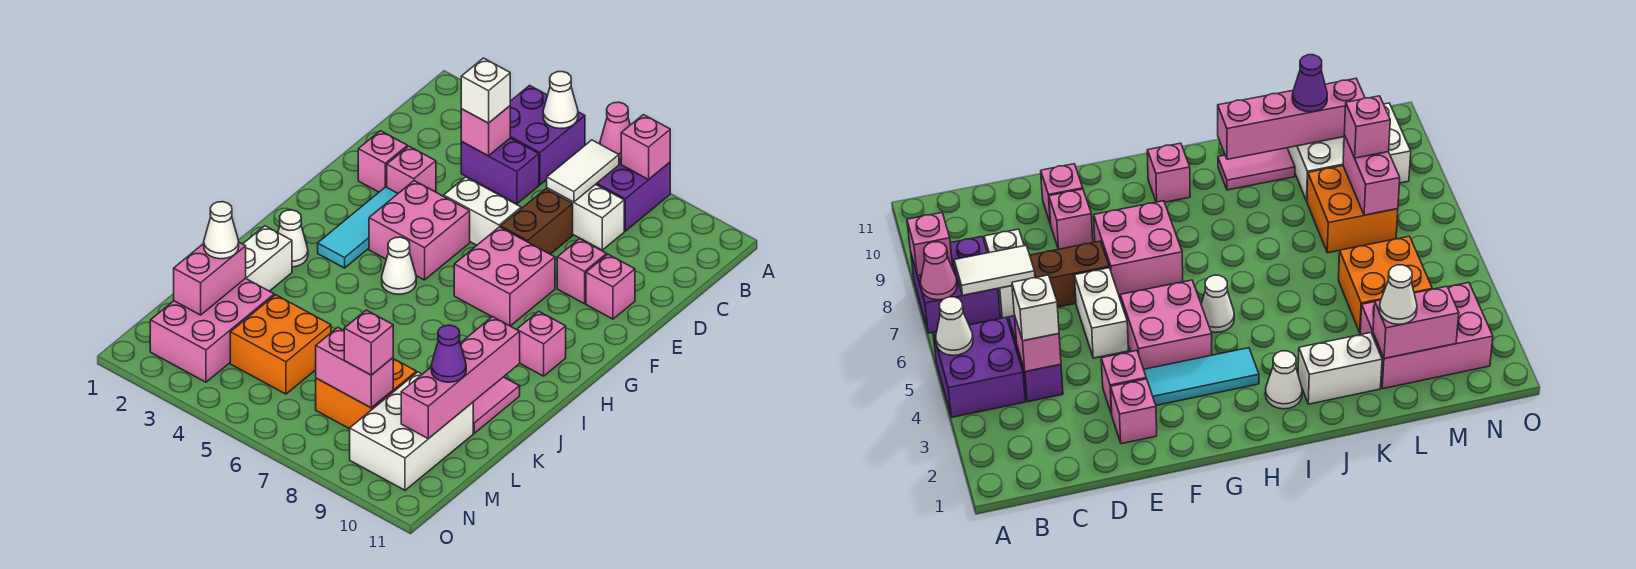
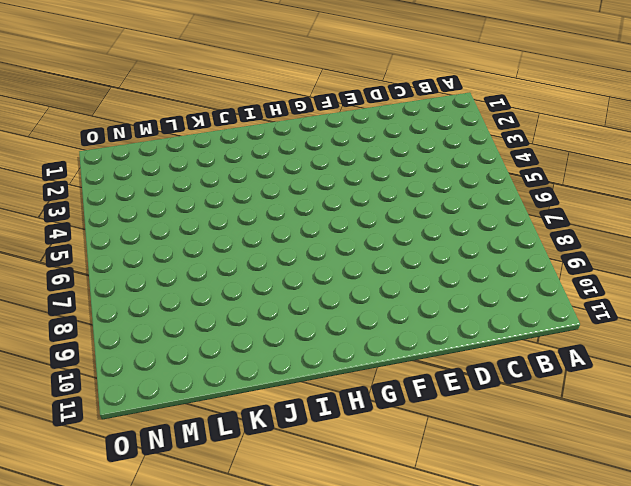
none -> purple 2x2 brick [510,85,585,185]
none -> purple 2x2 brick [596,159,670,231]
none -> purple 1x2 brick [461,138,539,204]
none -> white 1x2 brick [547,184,624,250]

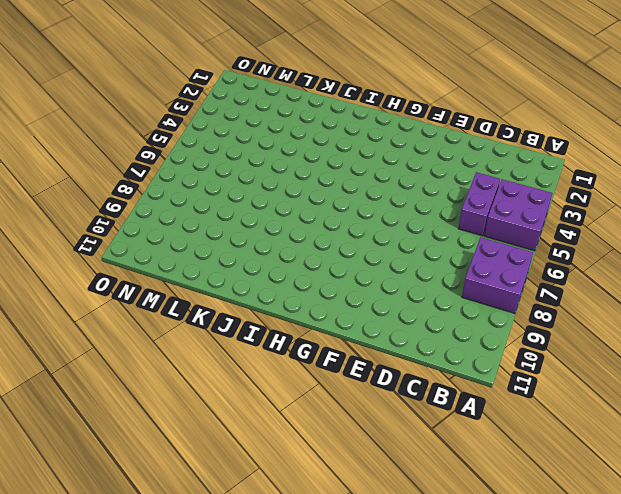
none -> white 1x2 brick [547,184,624,250]
none -> brown 1x2 brick [501,189,573,254]
none -> pink 1x1 brick [358,131,407,192]
none -> pink 1x1 brick [387,146,436,193]

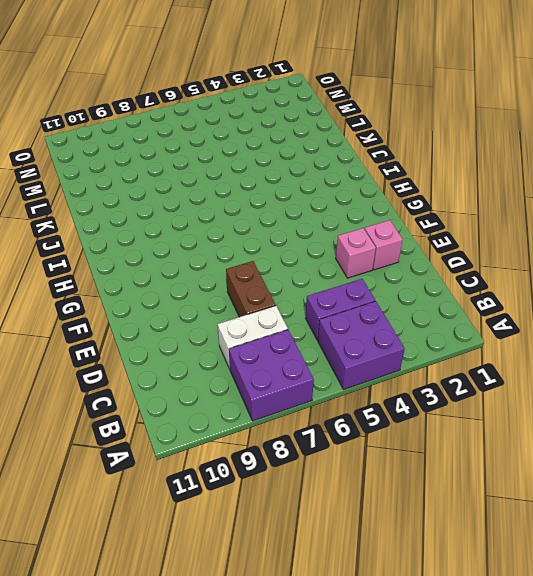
none -> white 1x2 brick [444,177,521,245]
none -> pink 1x1 brick [557,239,607,304]
none -> pink 1x1 brick [586,254,635,319]
none -> cyan 1x3 tile [318,187,398,268]

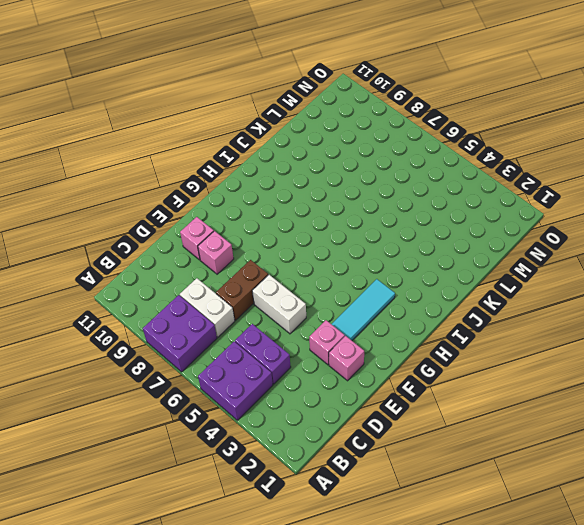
none -> pink 2x2 brick [369,181,470,280]
none -> pink 2x2 brick [454,227,555,326]
none -> white 1x1 cone [382,237,416,294]
none -> pink 1x1 brick [517,311,566,376]

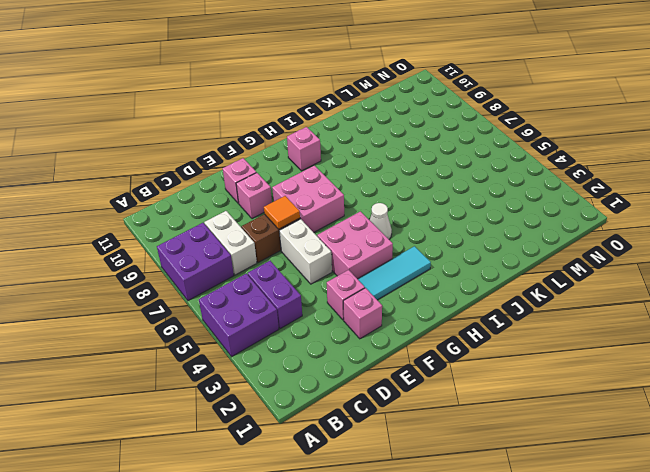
orange 1x1 tile [264,196,300,229] -> none
none -> white 1x1 cone [278,210,308,267]
none -> white 1x2 brick [243,226,292,291]
none -> pink 1x2 tile [473,377,520,433]
none -> pink 2x3 brick [150,278,274,382]

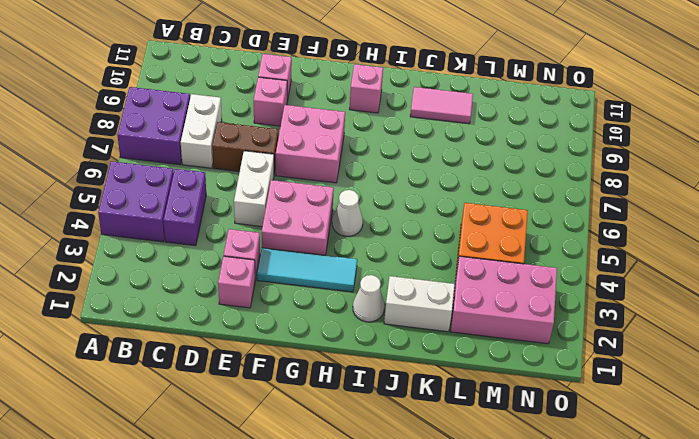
none -> orange 2x2 brick [316,359,416,429]
none -> white 2x3 brick [350,372,473,490]
none -> white 1x1 cone [543,72,578,129]
none -> pink 1x1 cone [600,102,630,159]

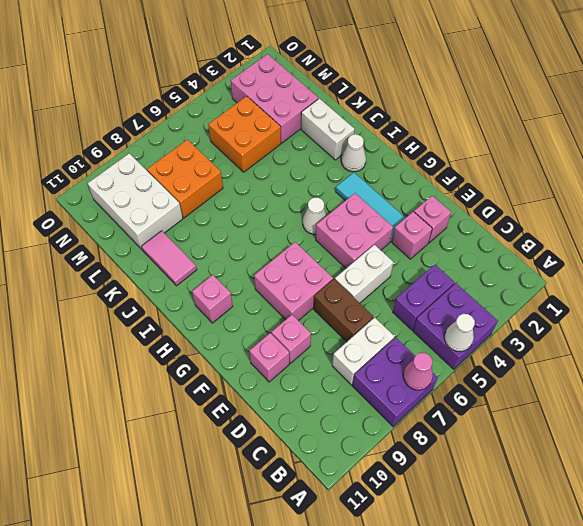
none -> pink 1x1 brick [621,115,670,179]
none -> white 1x2 tile [547,140,619,202]
none -> pink 1x1 brick [461,106,510,156]
none -> pink 1x4 brick [401,317,520,439]

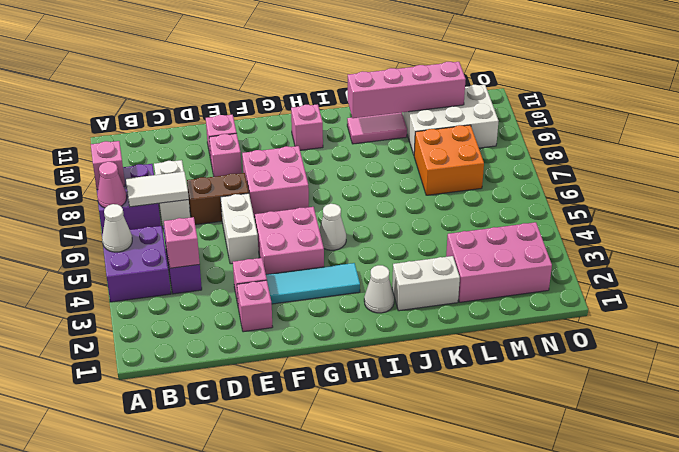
none -> orange 2x2 brick [230,295,331,394]
none -> pink 1x2 brick [174,242,246,315]
none -> pink 1x2 brick [316,328,393,408]
none -> white 1x1 brick [461,58,510,123]

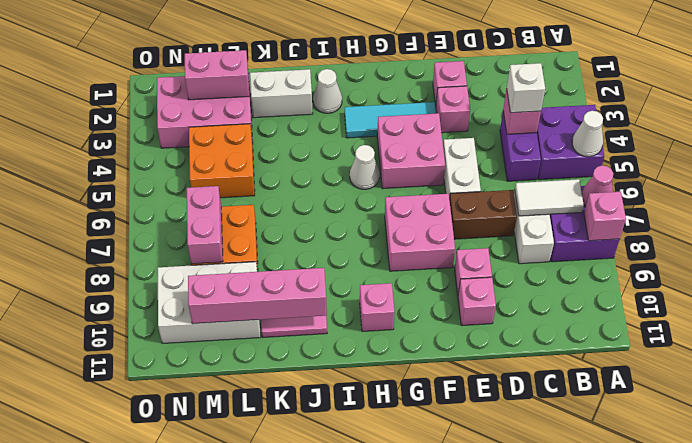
none -> white 1x1 cone [204,202,239,259]
none -> purple 1x1 cone [431,325,466,382]
none -> pink 1x1 brick [344,310,393,375]

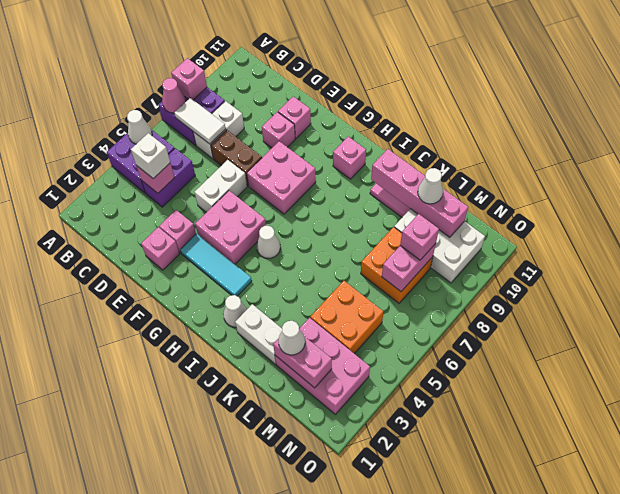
white 1x1 cone [418,168,443,204] -> purple 1x1 cone [431,325,466,382]

